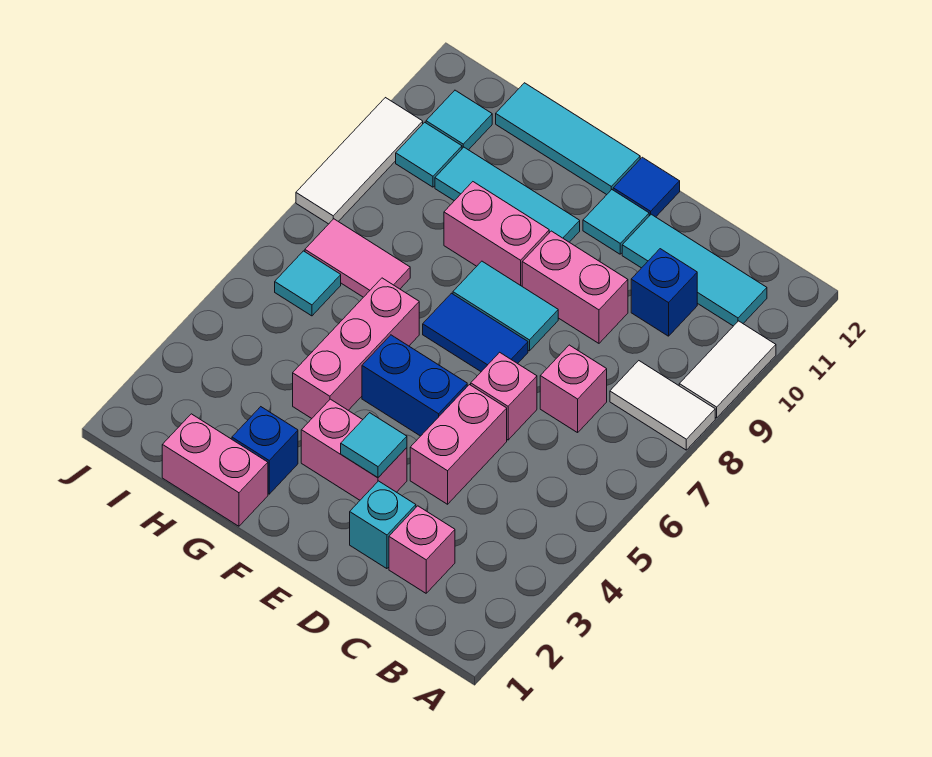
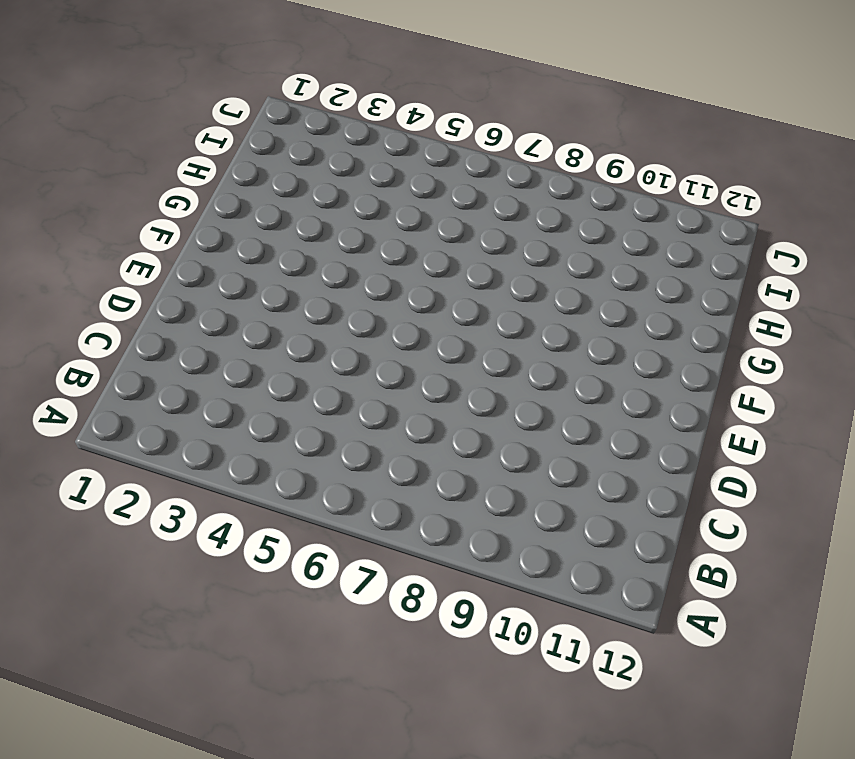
none -> white 1x2 tile [610,361,715,450]
none -> white 1x2 tile [679,321,776,418]
none -> cyan 1x3 tile [622,214,767,326]

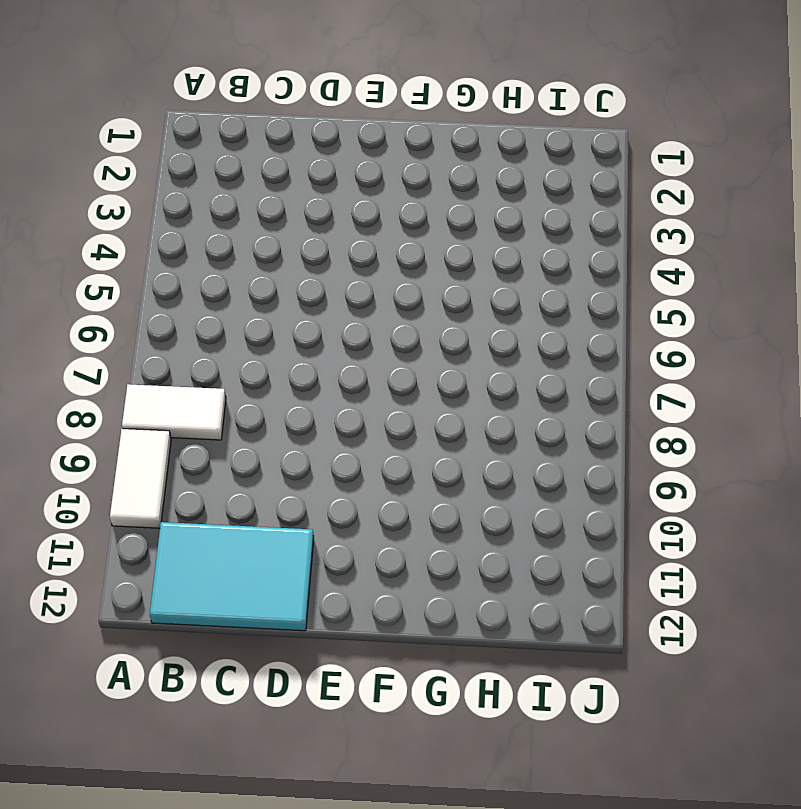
cyan 2x3 tile [150,522,314,631] -> cyan 1x3 tile [622,214,767,326]
none -> pink 1x1 brick [389,506,455,593]
none -> pink 1x1 brick [540,345,607,433]
none -> blue 1x1 brick [631,249,697,336]

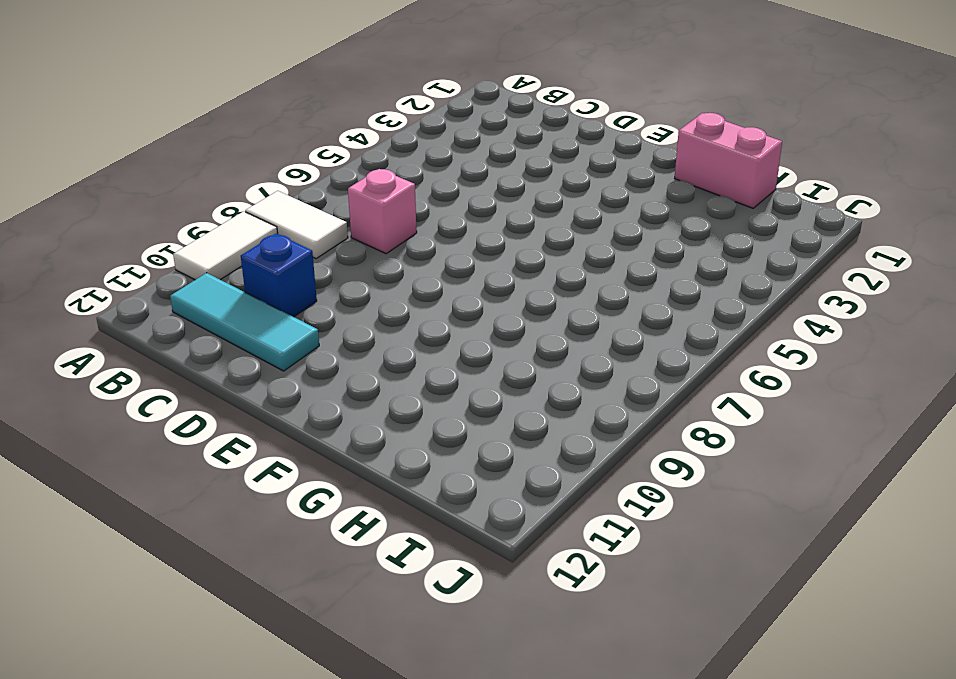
none -> pink 1x1 brick [389,506,455,593]
none -> cyan 1x1 brick [350,481,416,569]
none -> pink 1x2 brick [410,385,507,504]

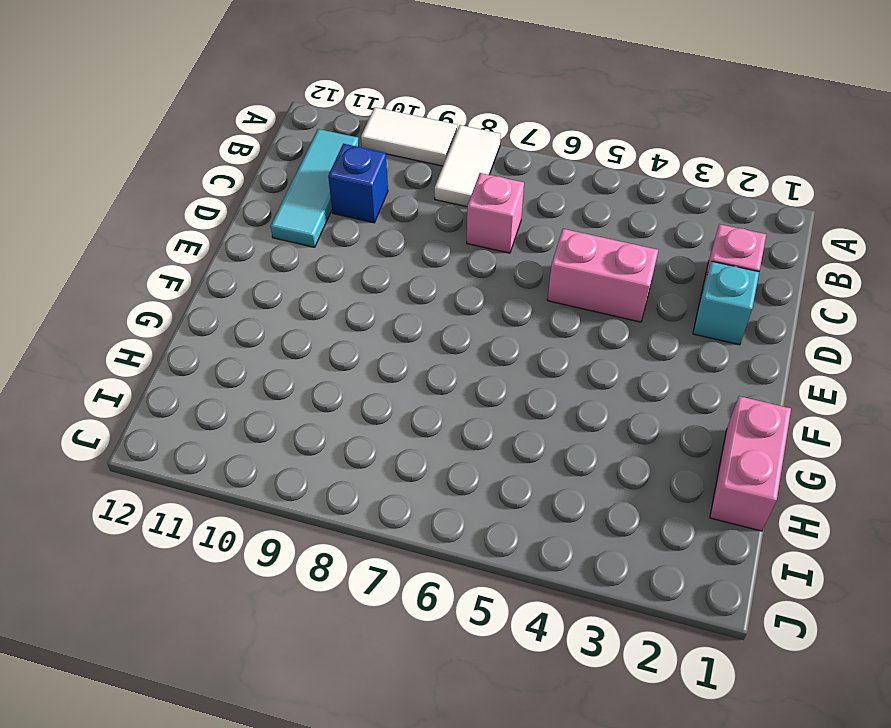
none -> pink 1x1 brick [471,352,537,440]
none -> pink 1x2 brick [522,231,628,343]
none -> pink 1x2 brick [301,399,407,500]

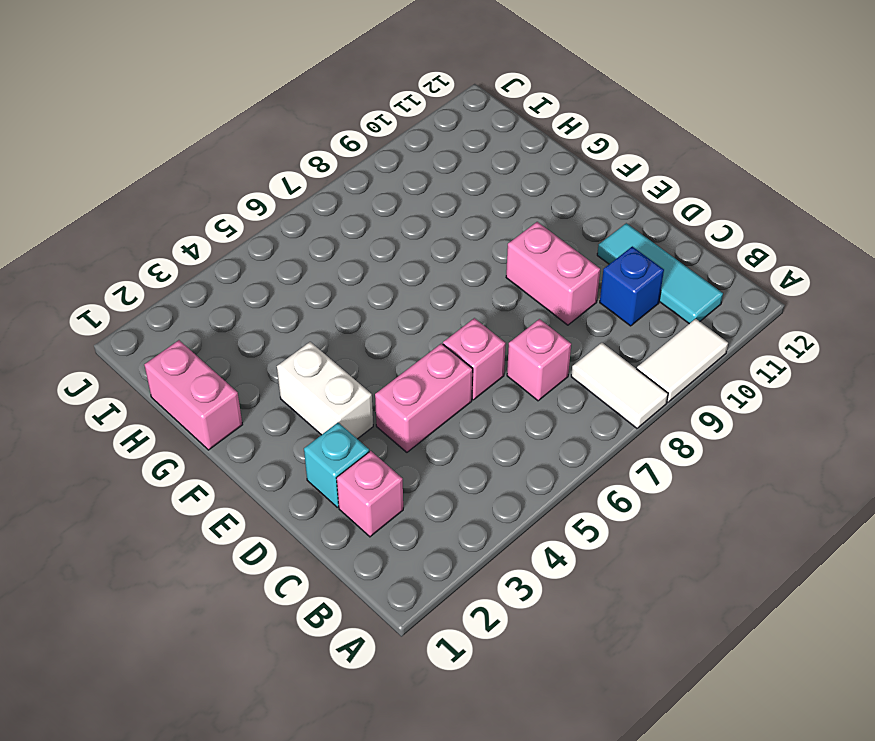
white 1x2 brick [277,342,373,439] -> pink 1x2 brick [301,399,407,500]
none -> blue 1x2 brick [362,335,467,436]
none -> blue 1x2 tile [423,293,528,372]
none -> cyan 1x2 tile [453,261,558,351]

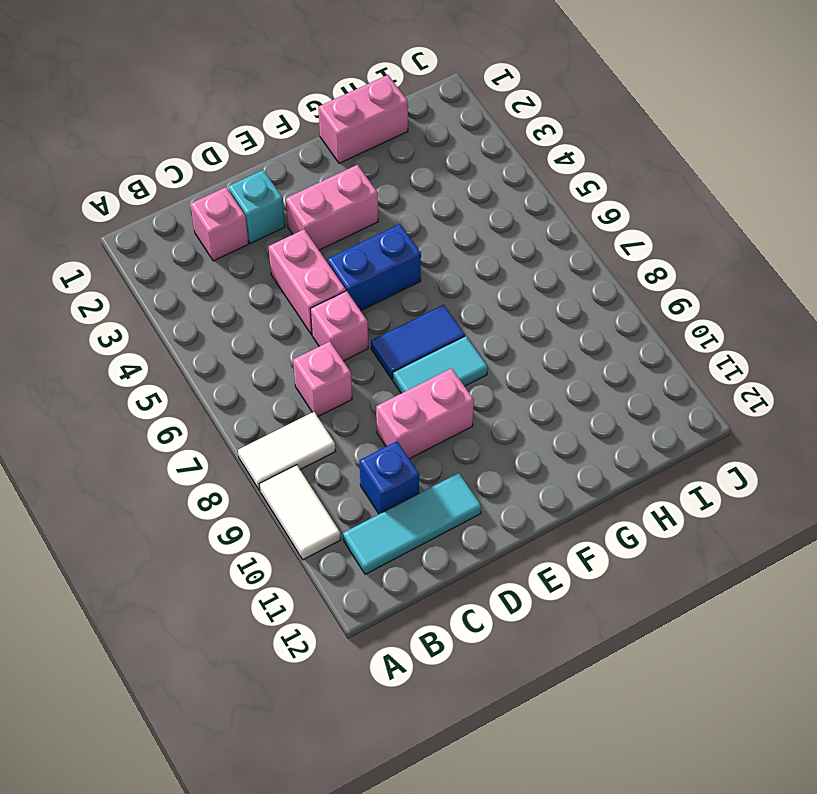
none -> cyan 1x1 tile [583,190,649,254]
none -> blue 1x1 tile [613,157,680,217]
none -> pink 1x2 brick [444,182,549,286]

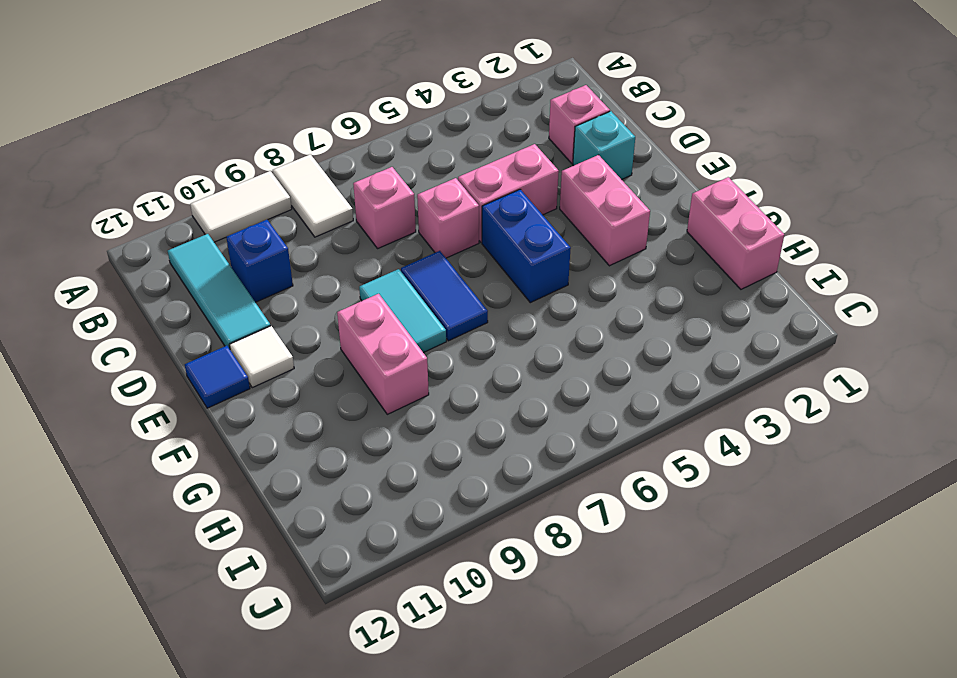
white 1x1 tile [229,326,294,388] -> cyan 1x1 tile [583,190,649,254]
none -> pink 1x2 brick [522,231,628,343]
none -> cyan 1x3 tile [435,147,580,242]
none -> cyan 1x3 tile [496,83,640,195]

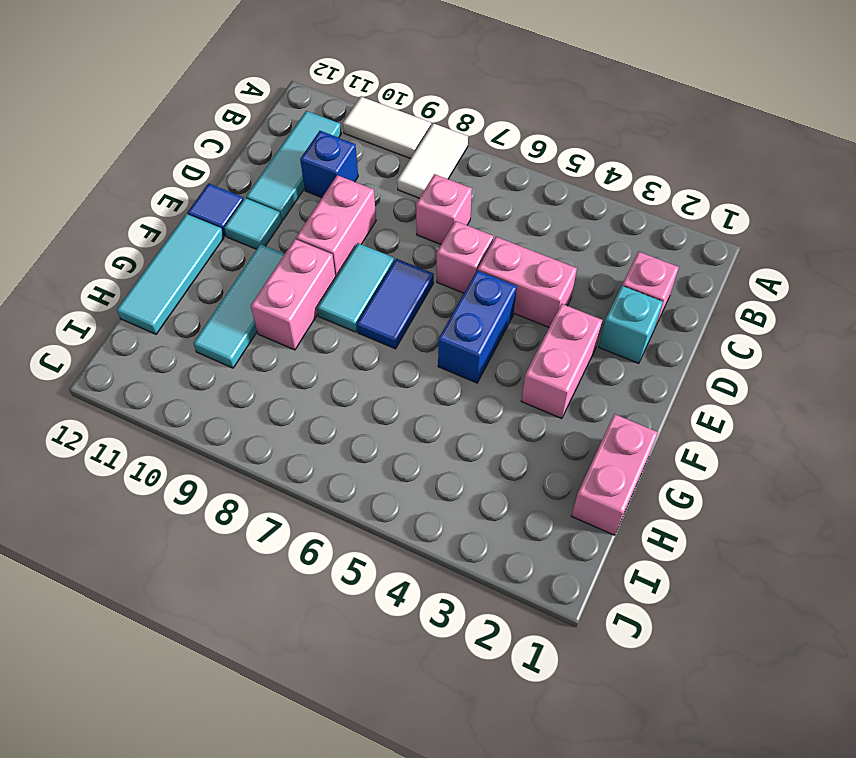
none -> blue 1x1 brick [232,407,298,494]
none -> pink 1x3 brick [293,278,419,418]
none -> pink 1x2 tile [305,219,410,297]

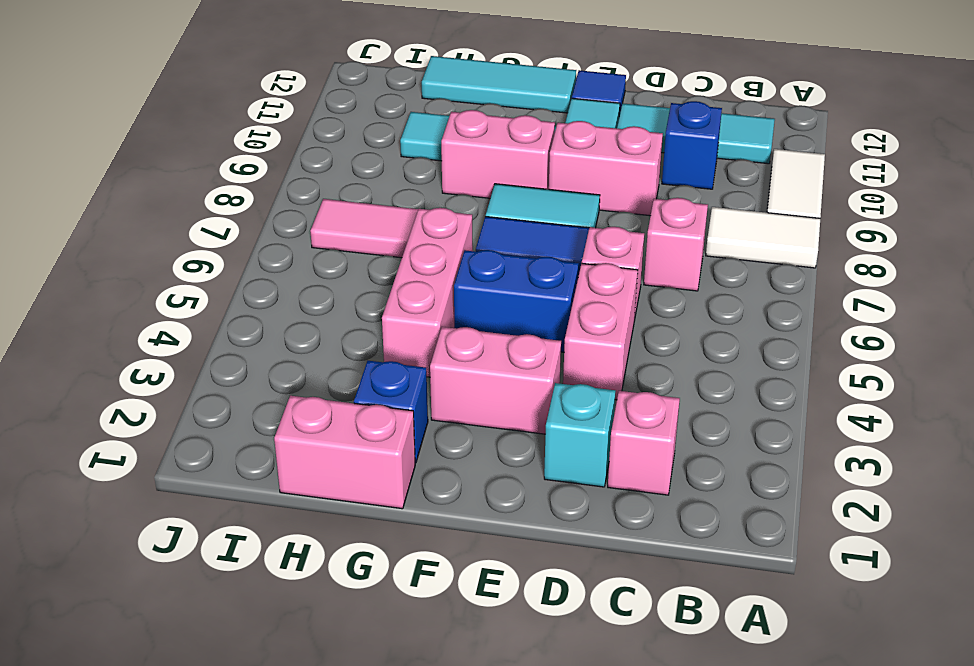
none -> cyan 1x1 tile [275,251,341,316]
none -> cyan 1x1 tile [396,122,462,187]
none -> cyan 1x1 tile [426,90,492,150]

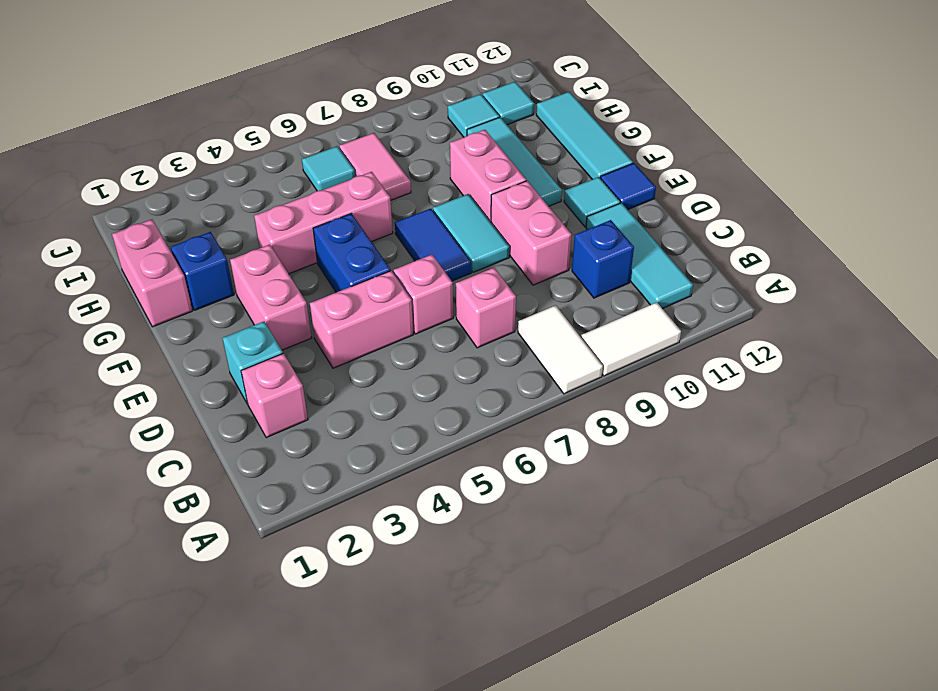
none -> white 1x3 tile [296,98,423,224]
none -> cyan 1x1 tile [341,413,407,478]

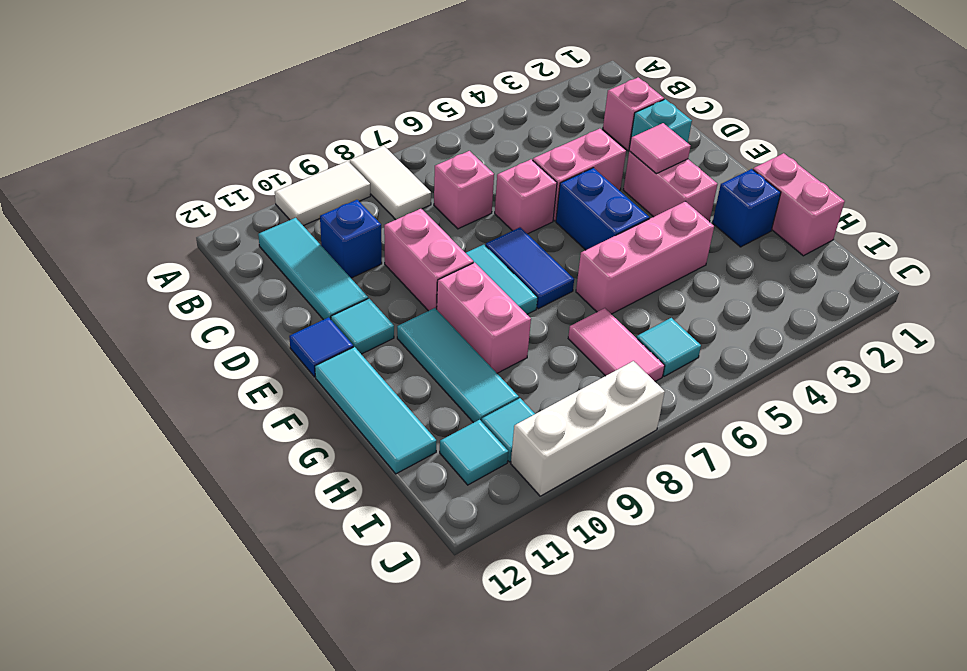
pink 1x1 tile [629,123,690,174] -> cyan 1x1 tile [341,413,407,478]
white 1x3 brick [511,361,665,496] -> white 1x3 tile [296,98,423,224]

